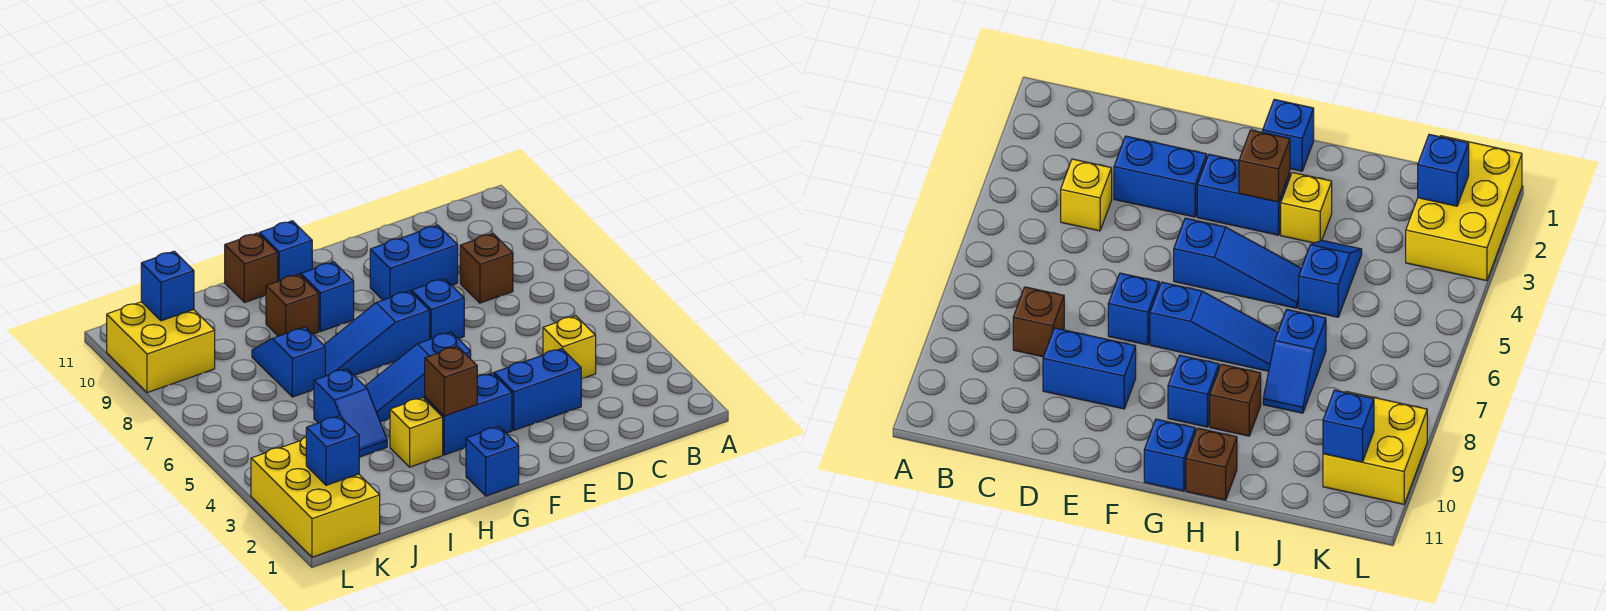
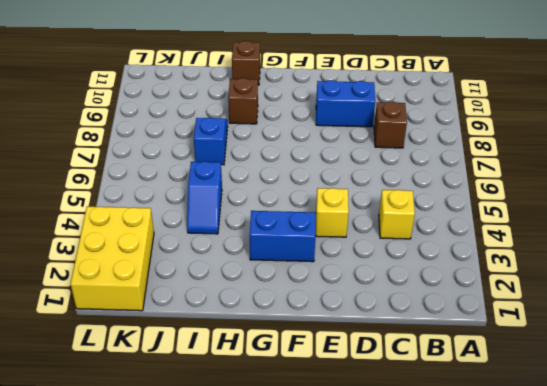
yellow 1x1 brick [316,188,349,237] -> yellow 1x1 brick moved to [390,398,443,467]
none -> blue 1x2 brick [494,349,581,430]
none -> blue 1x1 brick [412,279,464,339]
none -> blue 1x3 slope [365,332,471,422]

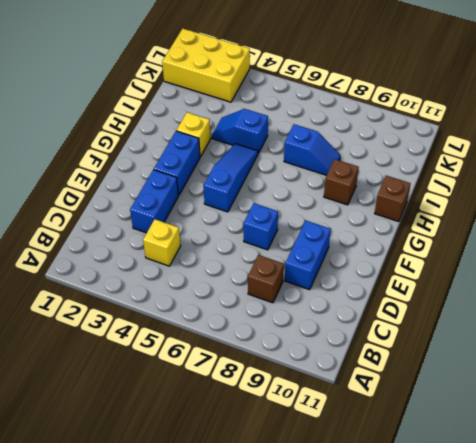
none -> blue 1x3 slope [324,291,430,376]
none -> blue 1x1 brick [466,427,519,496]
none -> blue 1x1 brick [301,262,354,332]

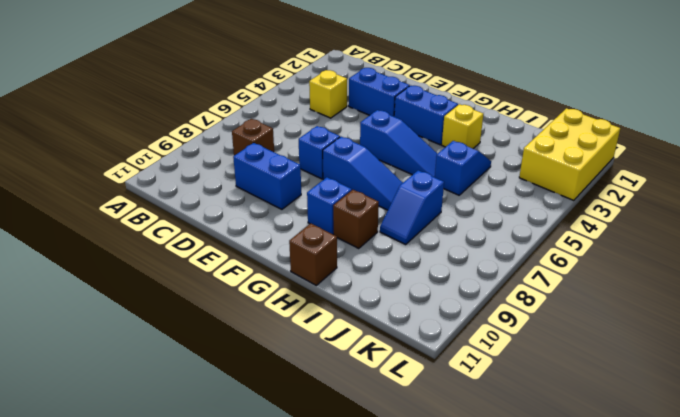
none -> blue 1x1 brick [466,427,519,496]
none -> blue 1x1 brick [260,221,312,281]
none -> yellow 2x2 brick [107,302,215,393]

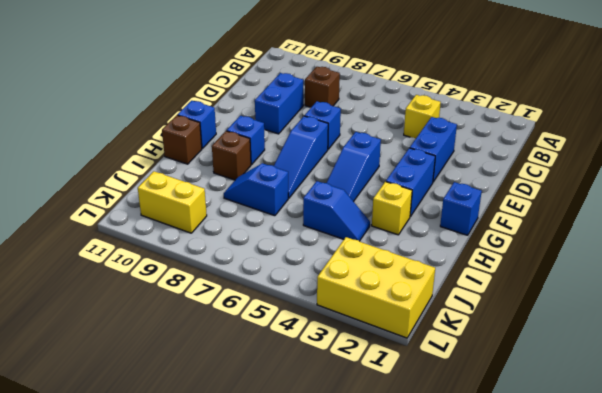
yellow 1x2 brick [138,171,207,233] -> yellow 2x2 brick [107,302,215,393]
none -> brown 1x1 brick [425,346,477,416]
none -> blue 1x1 brick [306,416,359,485]
none -> blue 1x1 brick [141,251,194,321]

